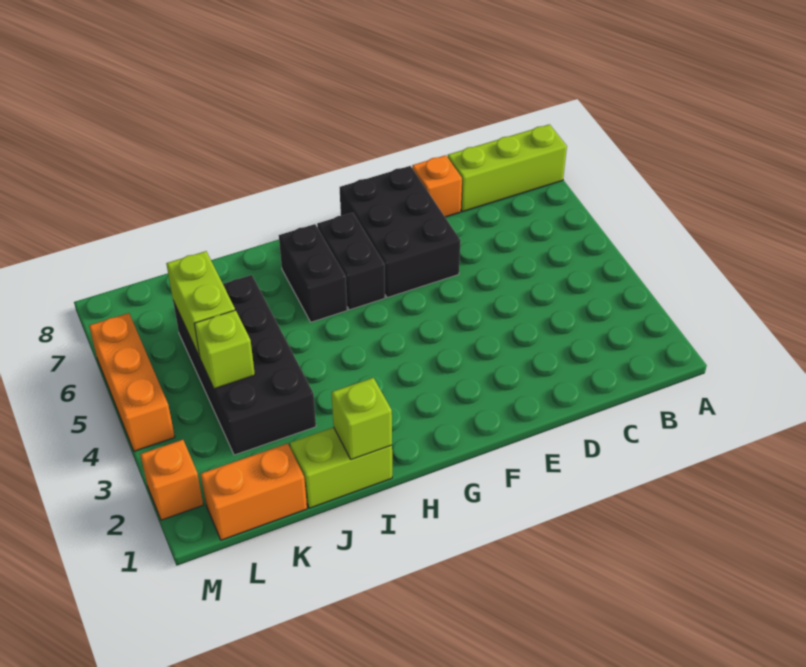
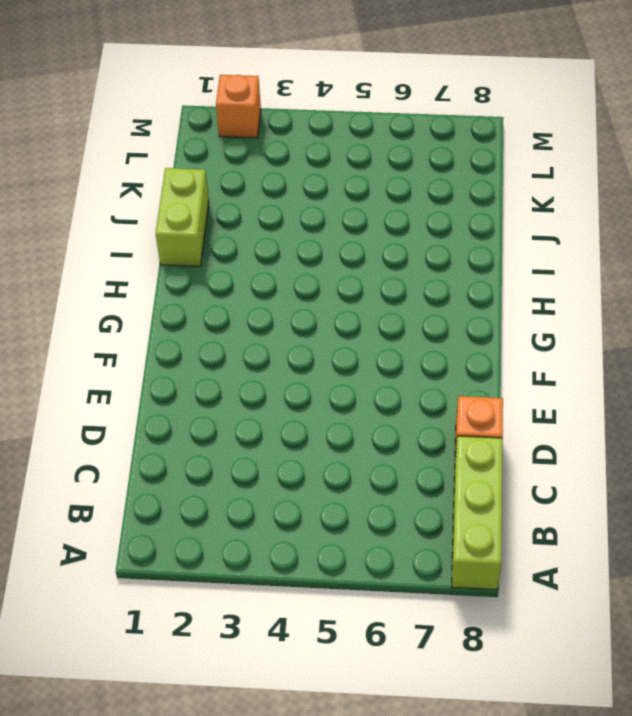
none -> black 2x3 brick [340,166,461,298]
none -> black 1x2 brick [317,213,385,310]
none -> black 1x2 brick [279,224,347,322]

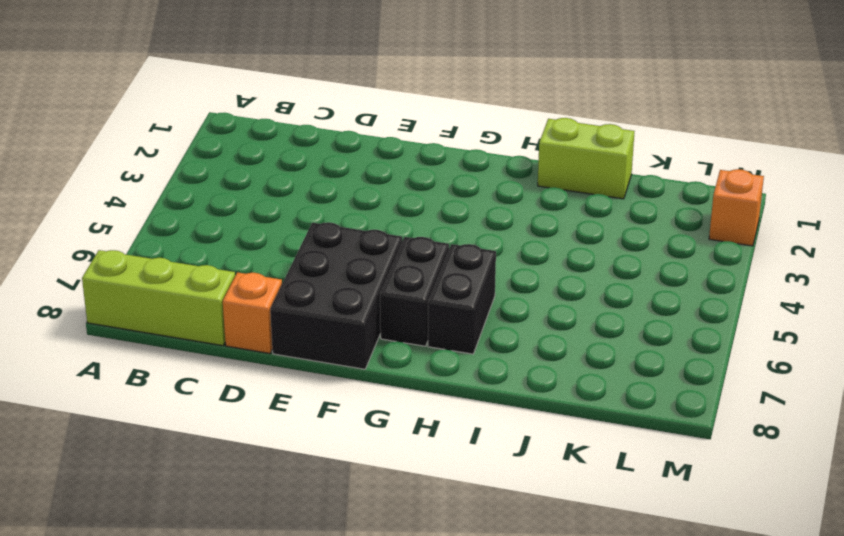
none -> black 2x4 brick [173,275,316,455]
none -> orange 1x2 brick [201,443,307,540]
none -> orange 1x3 brick [89,313,175,451]

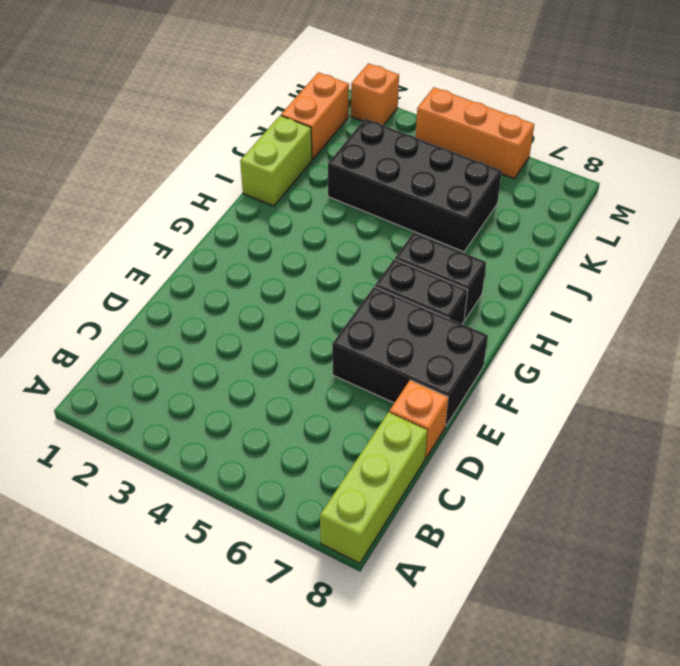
none -> lime 1x1 brick [332,378,392,459]
none -> lime 1x1 brick [194,310,255,389]
none -> lime 1x2 brick [166,251,235,357]

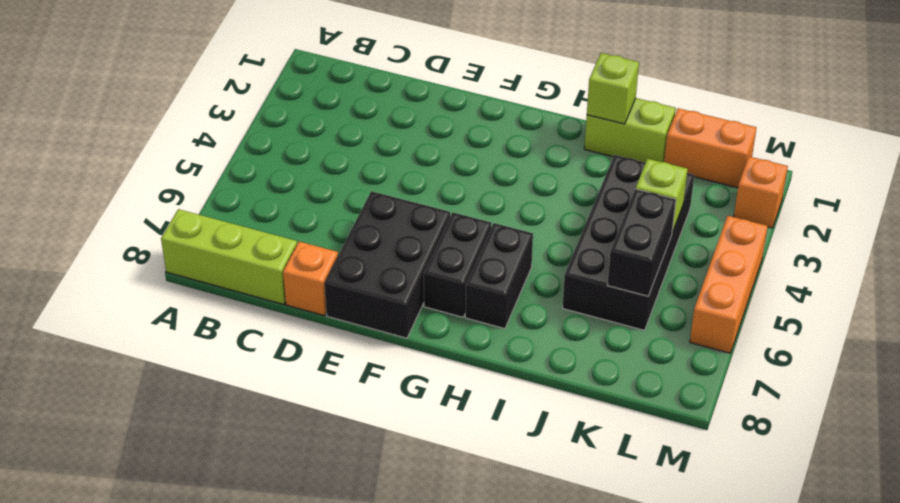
black 1x2 brick [607,189,676,296] -> lime 1x2 brick [166,251,235,357]

